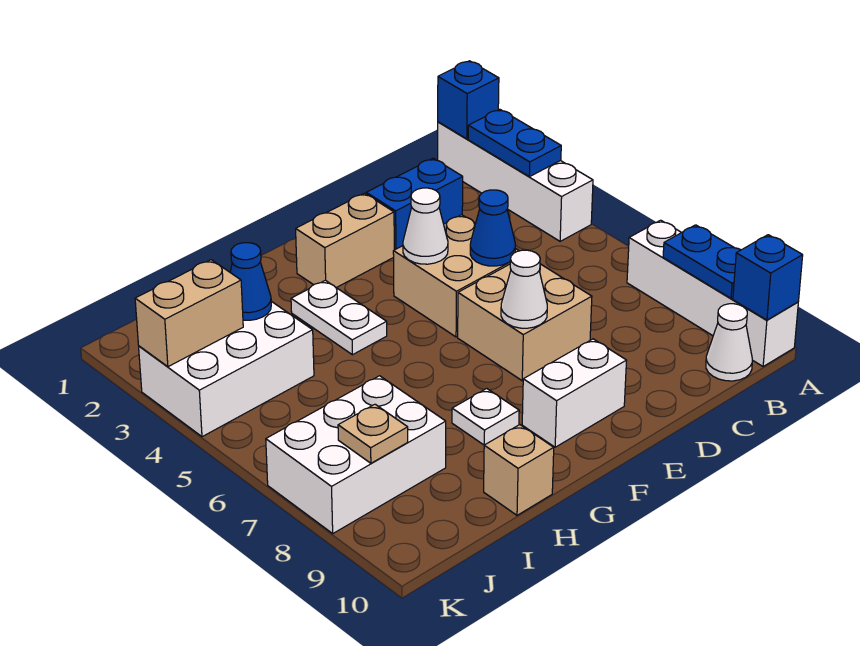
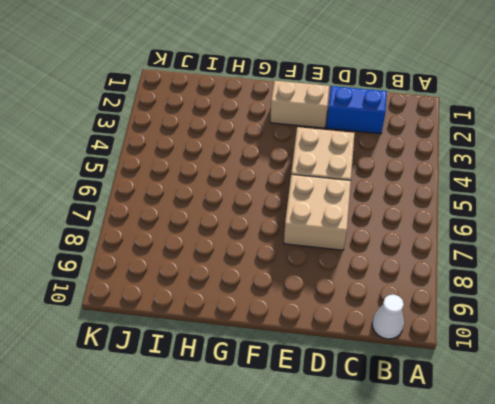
none -> white 1x4 brick [438,122,593,241]
none -> white 1x4 brick [627,220,798,366]
none -> white 1x2 brick [522,339,627,447]

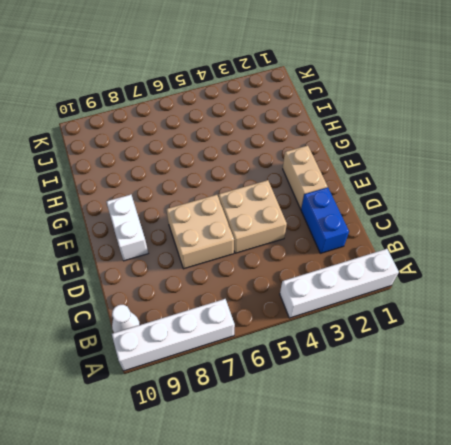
none -> white 1x2 plate [291,280,387,355]
none -> white 1x1 plate [452,389,519,445]
none -> tan 1x1 brick [484,425,554,515]

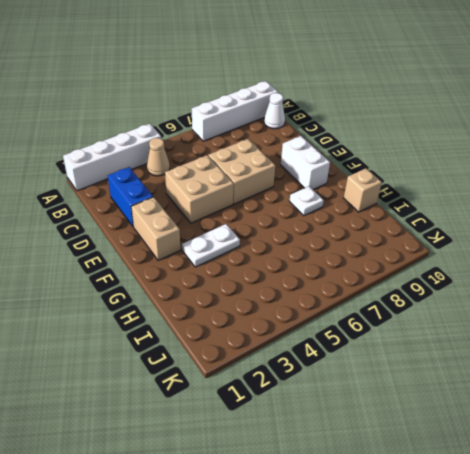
tan 1x1 cone [147,138,170,176] -> none
none -> white 2x3 brick [139,301,314,437]
none -> white 2x3 brick [266,376,446,533]
none -> blue 1x1 brick [438,61,499,139]

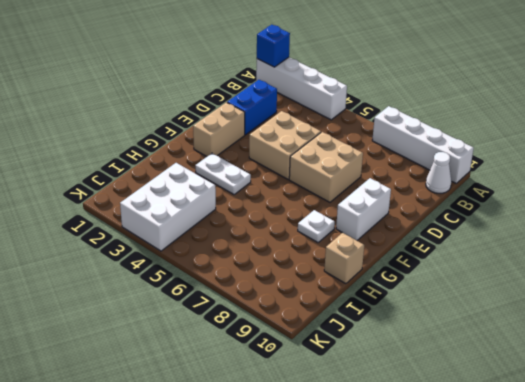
none -> white 2x3 brick [266,376,446,533]
none -> blue 1x2 plate [468,109,561,177]
none -> blue 1x2 plate [663,225,740,298]

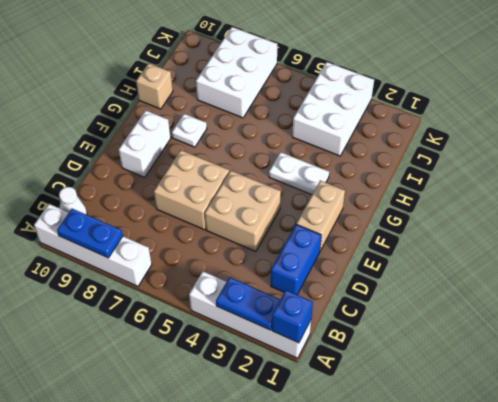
none -> blue 1x1 brick [733,235,803,320]
none -> blue 1x1 cone [470,190,515,266]
none -> white 1x1 cone [403,188,448,264]

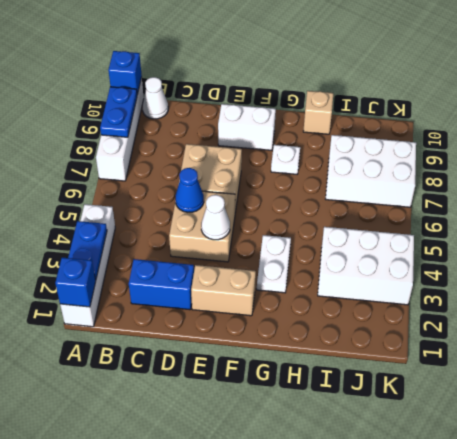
none -> white 1x1 cone [501,250,547,328]
none -> blue 1x1 cone [230,243,271,320]
none -> tan 1x2 brick [135,260,243,367]

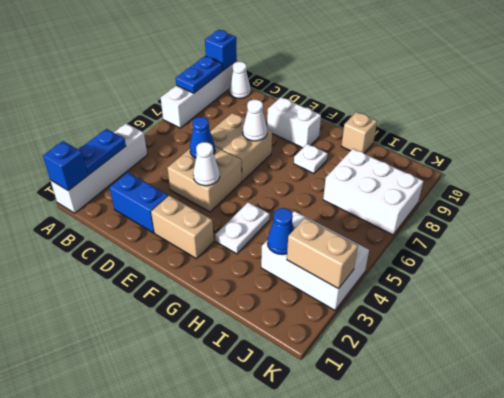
none -> tan 1x1 plate [338,404,408,463]

